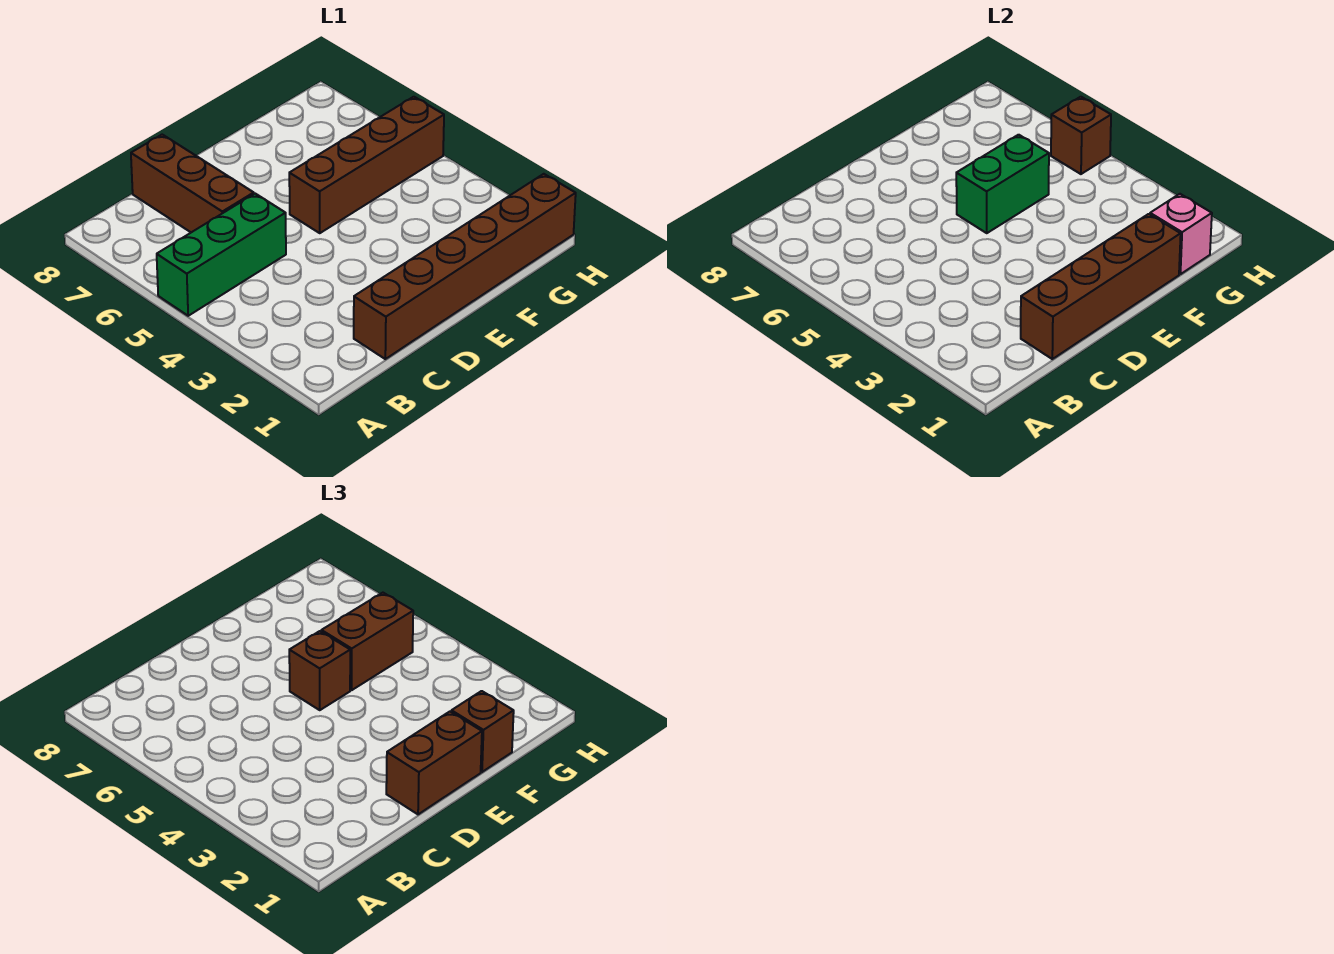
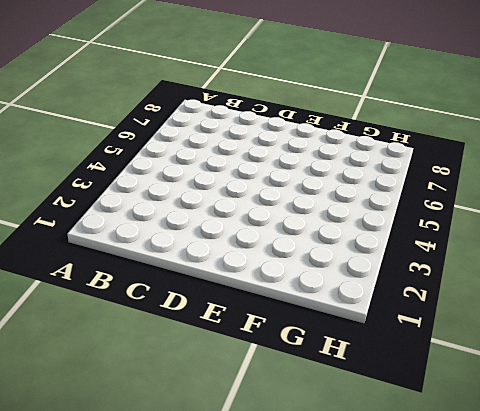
none -> green 1x3 brick [157,194,286,316]
none -> brown 1x6 brick [354,174,576,359]
none -> brown 1x3 brick [131,135,254,232]

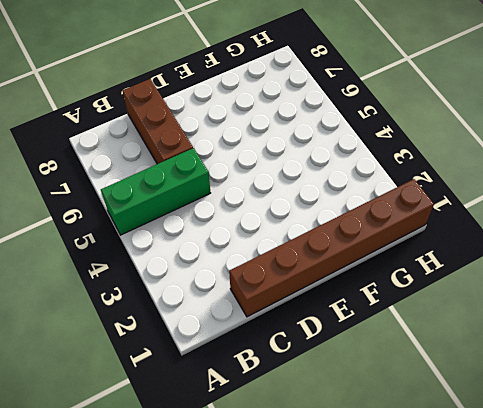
none -> brown 1x4 brick [289,97,444,233]
none -> brown 1x4 brick [1021,214,1181,359]
none -> green 1x2 brick [956,135,1049,233]

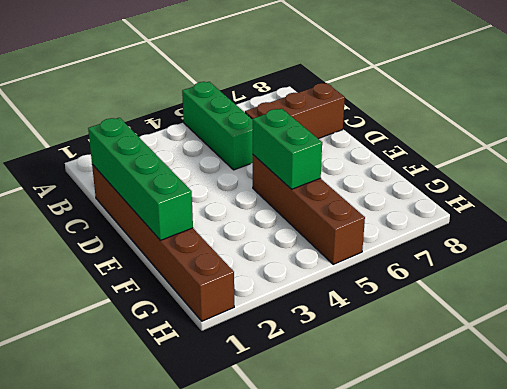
green 1x4 brick [88,118,193,240] -> brown 1x4 brick [1021,214,1181,359]
none -> pink 1x1 brick [1150,194,1212,274]
none -> brown 1x1 brick [1051,97,1111,174]
none -> brown 1x2 brick [386,712,482,814]

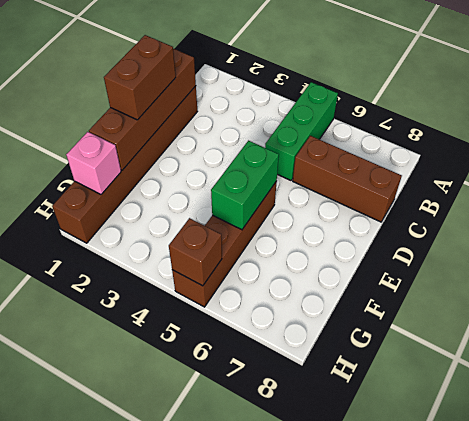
none -> brown 1x1 brick [289,631,350,710]
none -> brown 1x1 brick [451,691,514,772]
none -> brown 1x2 brick [321,593,413,690]

